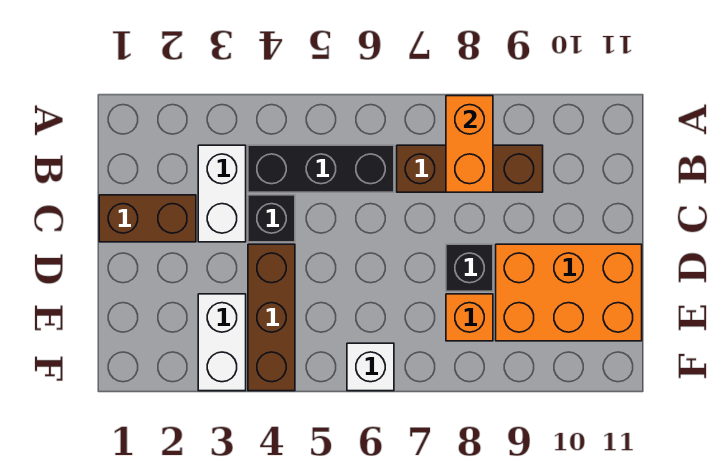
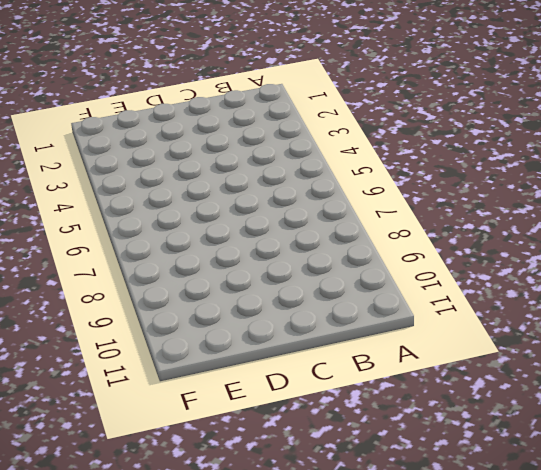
none -> white 1x2 brick [198,145,246,242]
none -> black 1x3 brick [248,145,394,192]
none -> brown 1x3 brick [397,145,543,192]

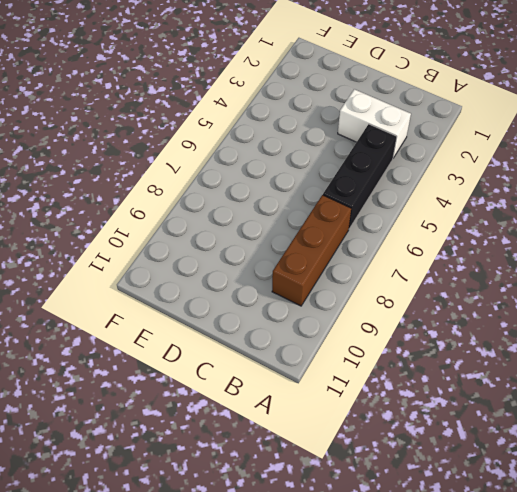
none -> brown 1x2 brick [99,195,196,242]
none -> black 1x1 brick [248,195,295,242]
none -> brown 1x3 brick [248,244,295,391]

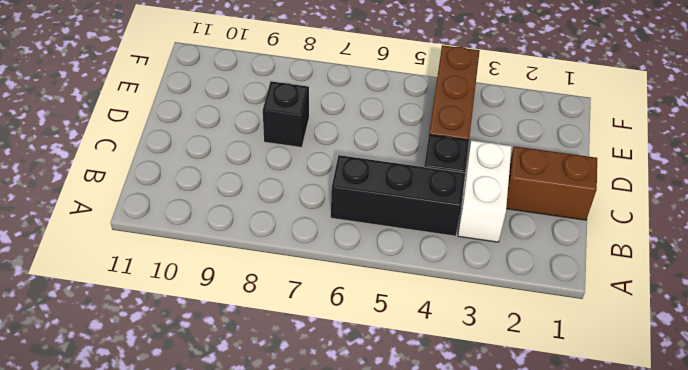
none -> brown 1x3 brick [397,145,543,192]
none -> orange 2x3 brick [496,244,642,341]
none -> white 1x2 brick [198,294,246,391]

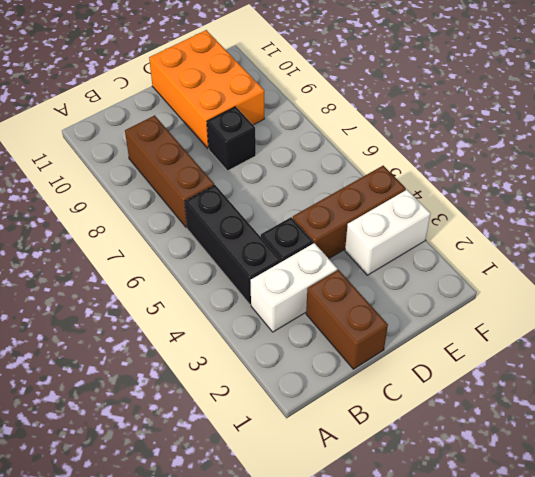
none -> orange 1x1 brick [446,294,493,341]
none -> white 1x1 brick [347,343,394,391]
none -> orange 1x2 brick [446,96,493,192]

